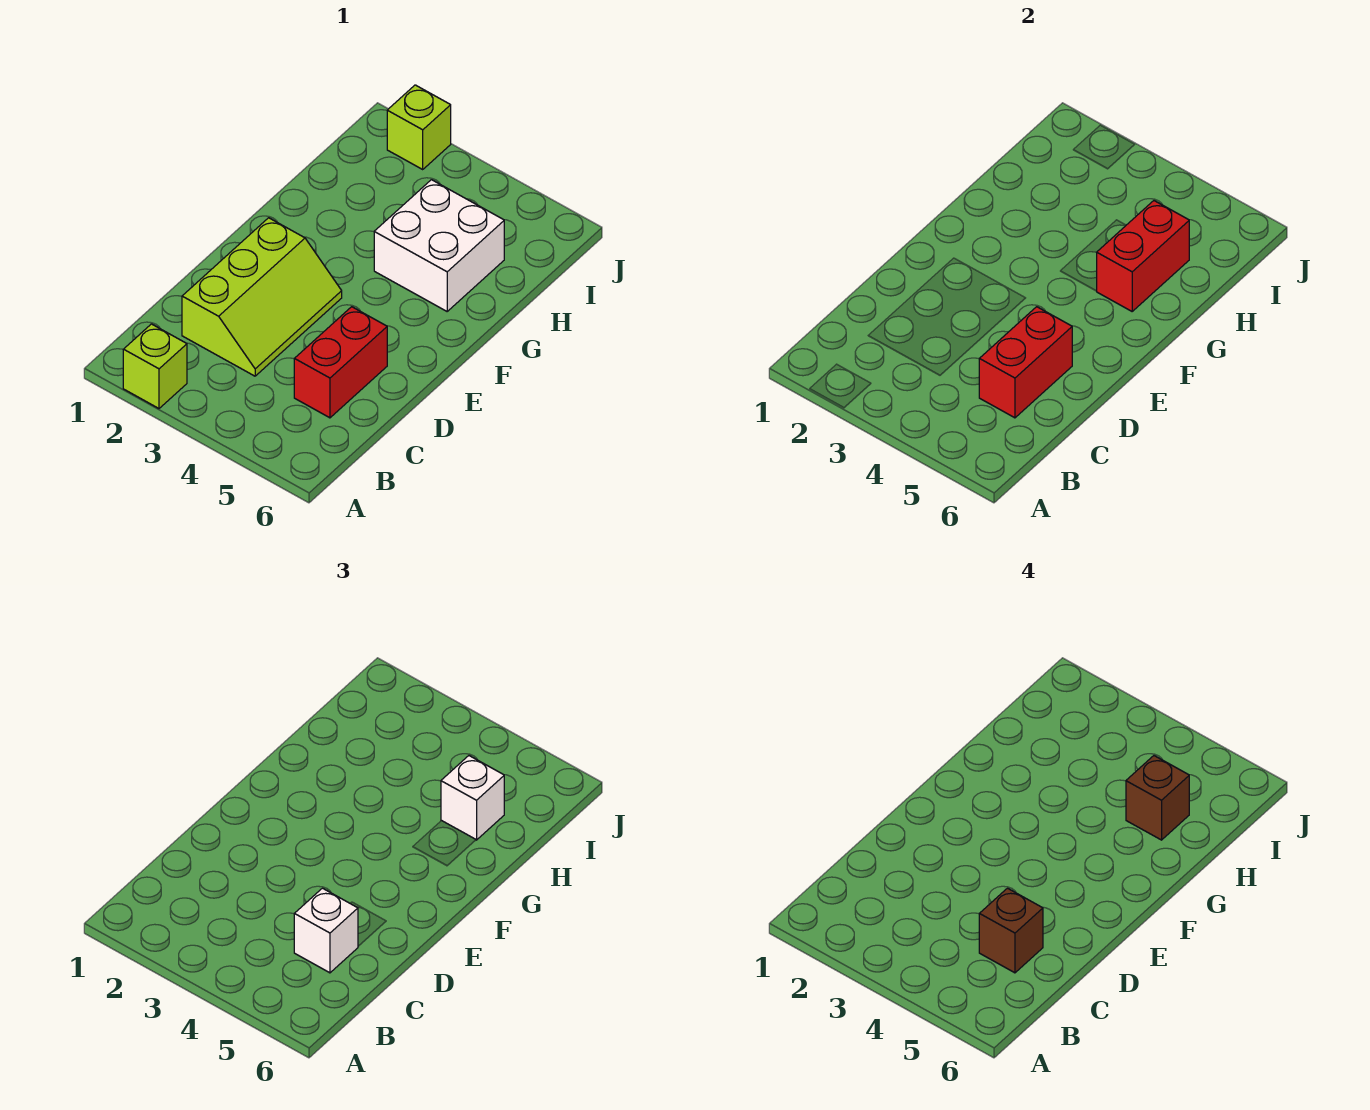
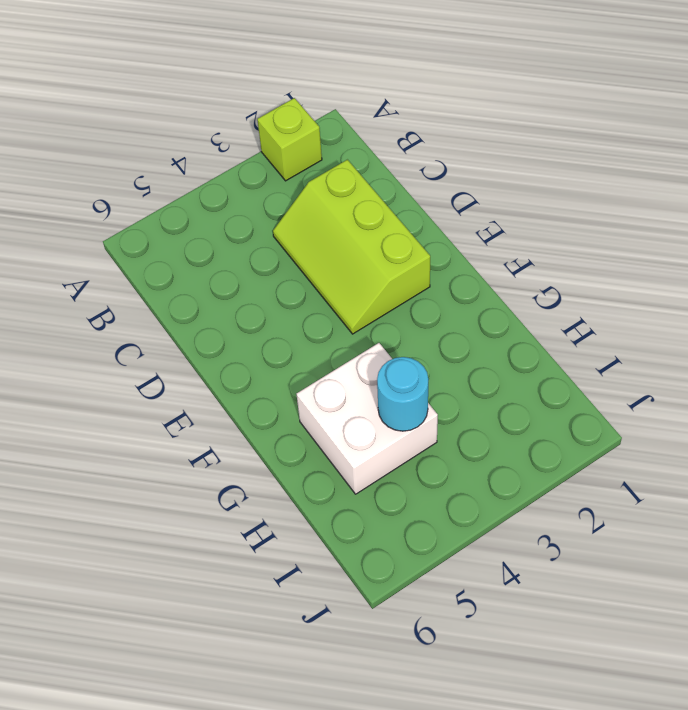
cyan 1x1 round brick [377,357,428,431] -> none
none -> red 1x2 brick [294,307,387,418]
none -> lime 1x1 brick [387,85,451,169]

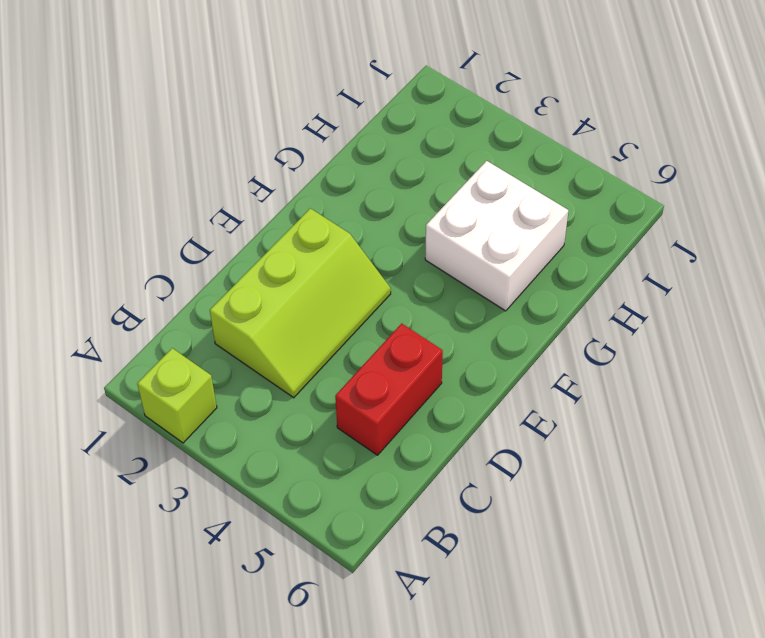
none -> lime 1x1 brick [387,85,451,169]
none -> red 1x2 brick [979,307,1072,418]

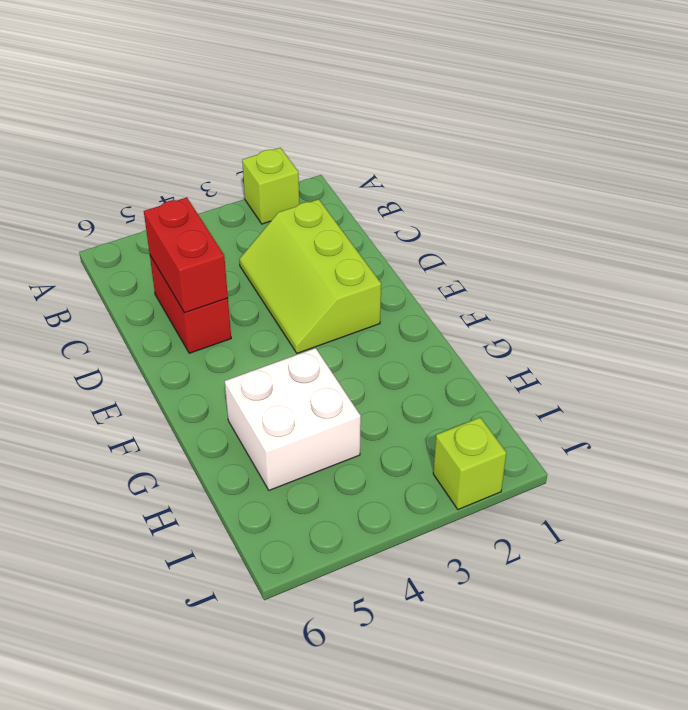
none -> red 1x2 brick [1097,201,1189,311]
none -> white 1x1 brick [294,888,358,973]

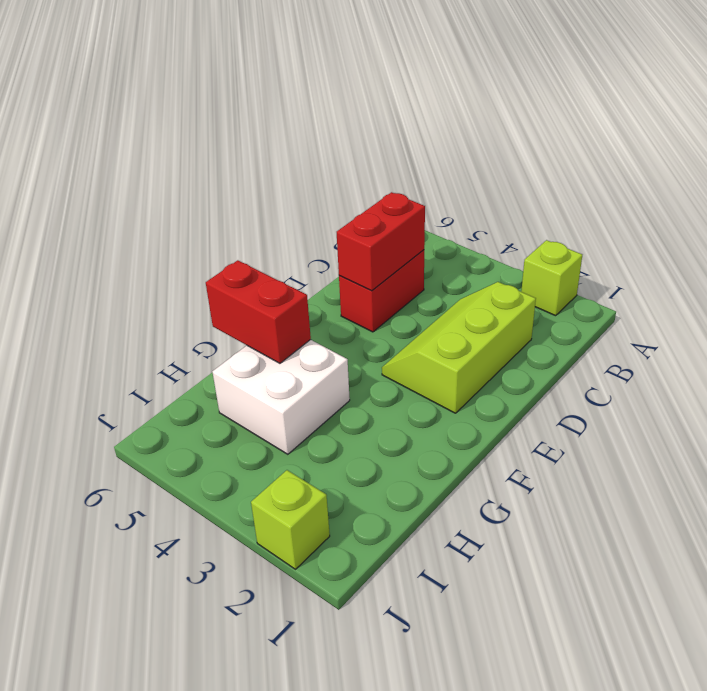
red 1x2 brick [206,260,311,363] -> red 1x2 brick turned to [1097,201,1189,311]
none -> white 1x1 brick [294,888,358,973]
none -> white 1x1 brick [441,756,504,840]

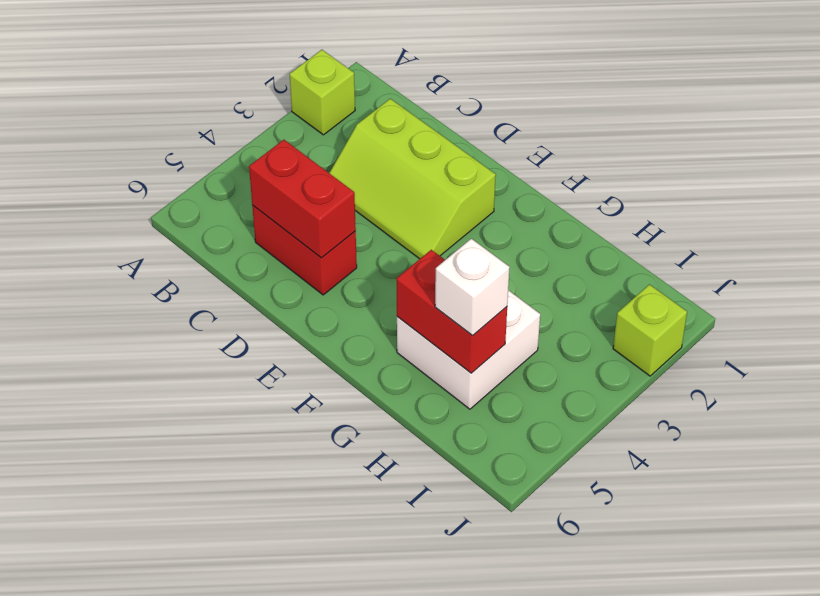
none -> white 1x1 brick [294,888,358,973]
none -> brown 1x1 brick [979,888,1043,973]

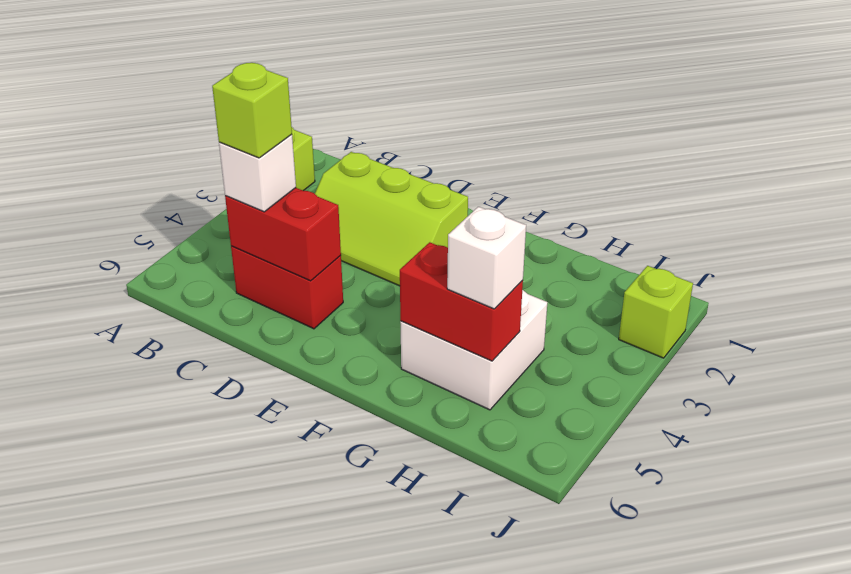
lime 1x1 brick [212,63,292,158] -> brown 1x1 brick [979,888,1043,973]
none -> brown 1x1 brick [1126,756,1189,840]

